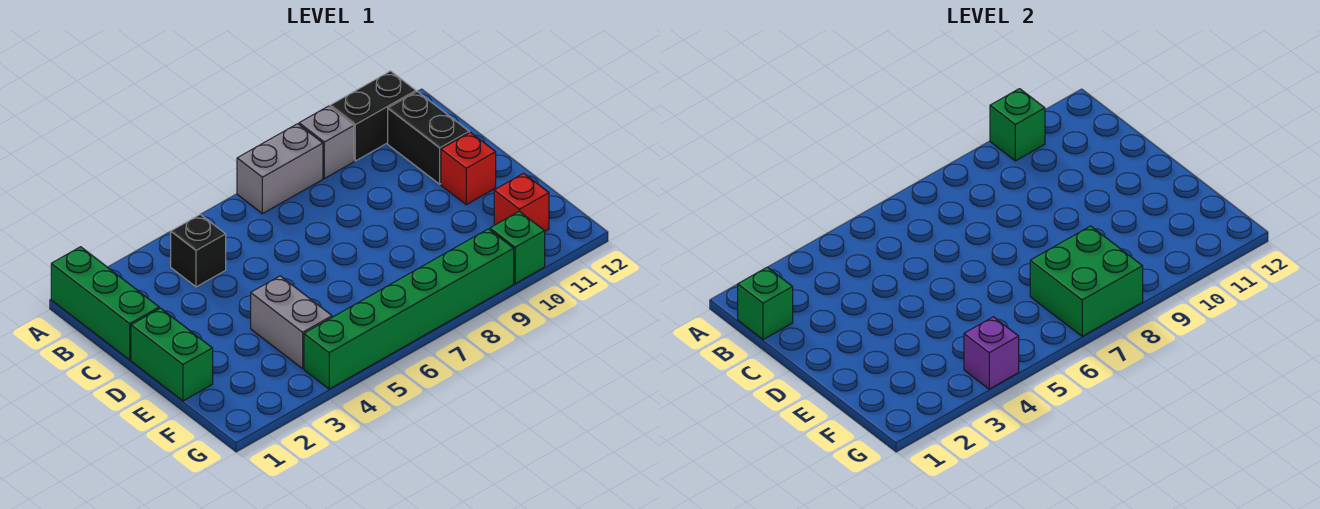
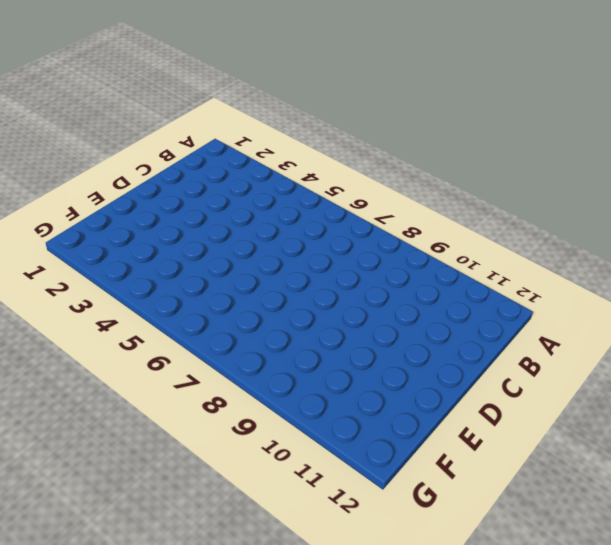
none -> green 1x3 brick [51,247,159,360]
none -> grey 1x2 brick [237,124,323,214]
none -> grey 1x1 brick [299,106,354,178]

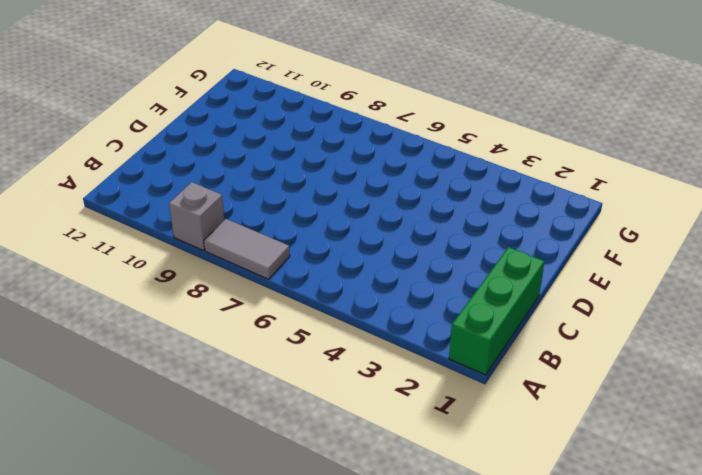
grey 1x2 tile [204,219,290,279] -> grey 1x2 brick [237,124,323,214]
none -> black 1x2 brick [330,71,416,161]
none -> black 1x1 brick [171,214,226,287]
none -> black 1x2 brick [388,91,469,184]

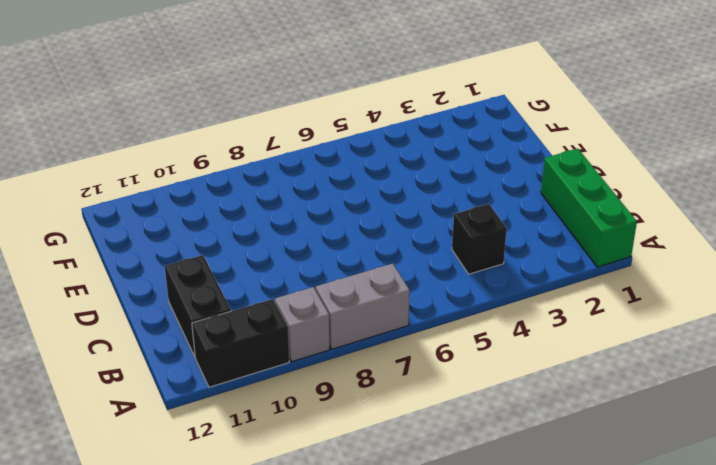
none -> green 1x2 brick [131,308,213,401]
none -> red 1x1 brick [441,132,496,205]
none -> grey 1x2 brick [251,276,332,369]

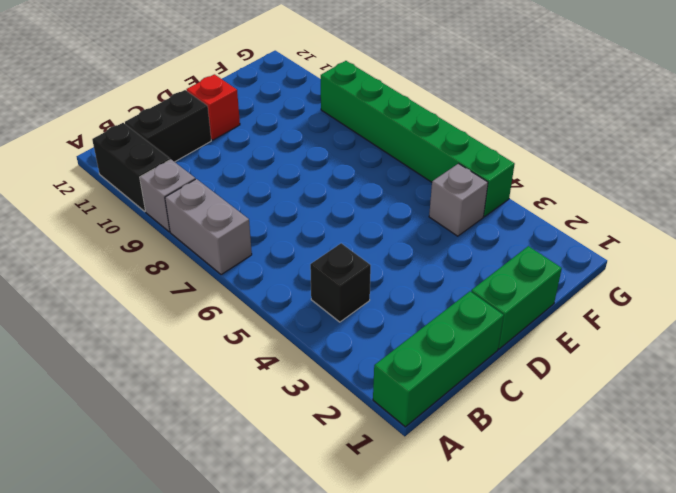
grey 1x1 brick [429,164,488,236] -> grey 1x2 brick [251,276,332,369]
none -> red 1x1 brick [494,173,549,231]
none -> green 1x1 brick [490,211,545,284]
none -> green 1x1 brick [990,89,1045,161]

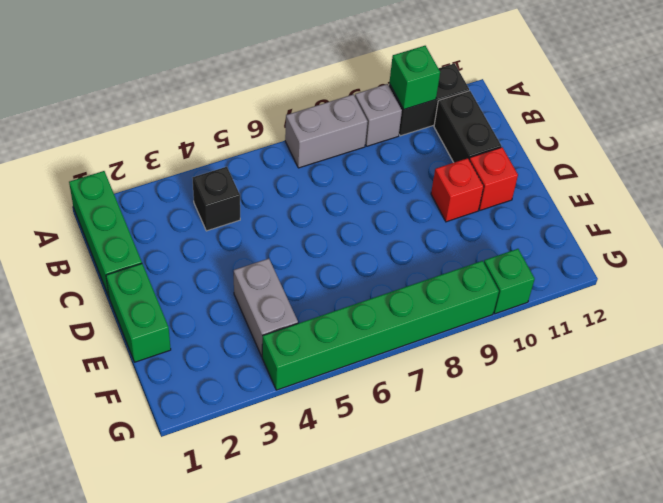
red 1x1 brick [431,158,484,222] -> red 1x1 brick moved to [494,173,549,231]
none -> green 1x1 brick [738,267,793,340]
none -> green 2x2 brick [1030,226,1143,336]
none -> purple 1x1 brick [964,317,1019,389]

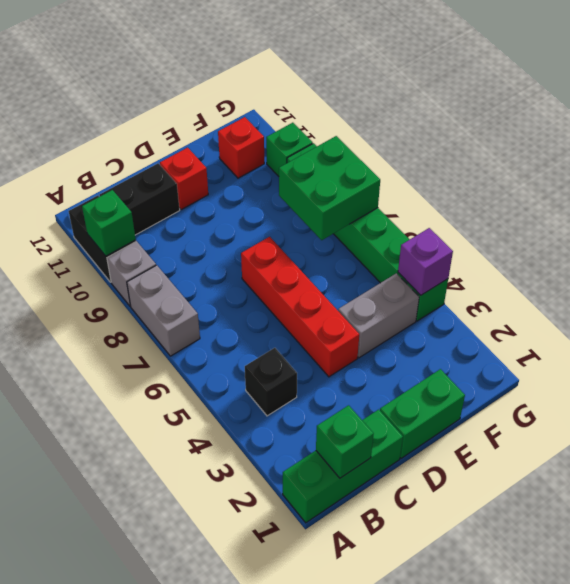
red 1x4 brick [241,237,359,377] -> none

